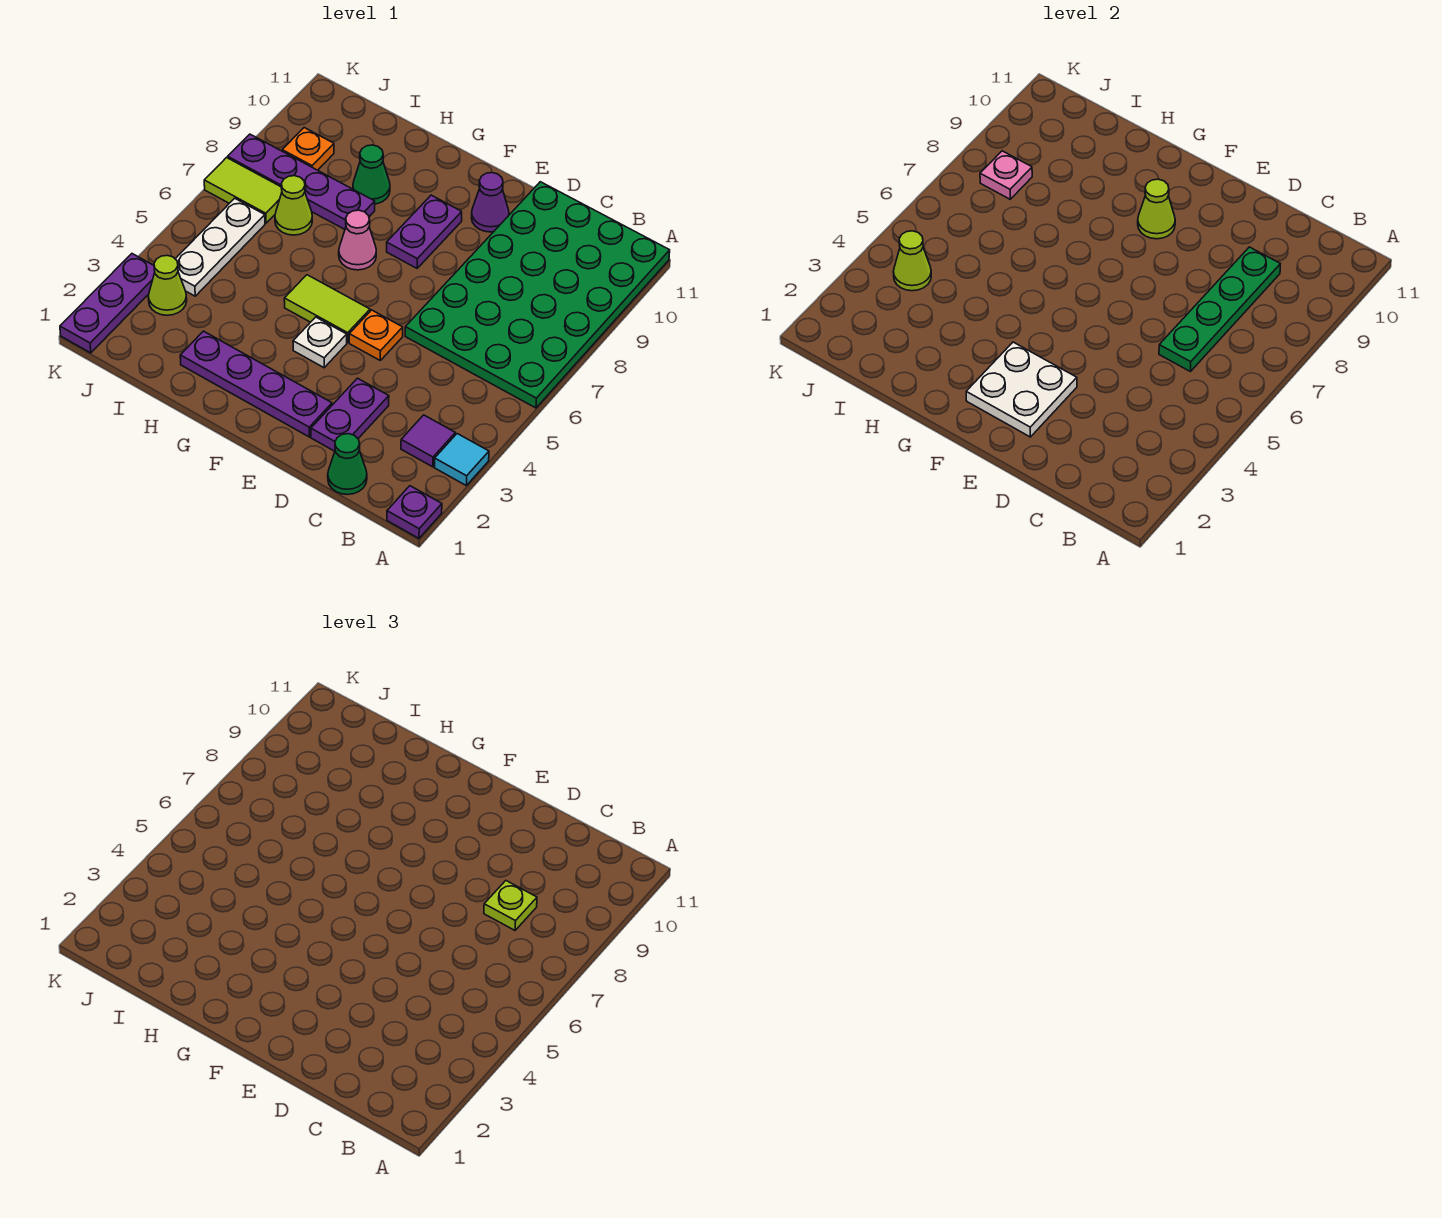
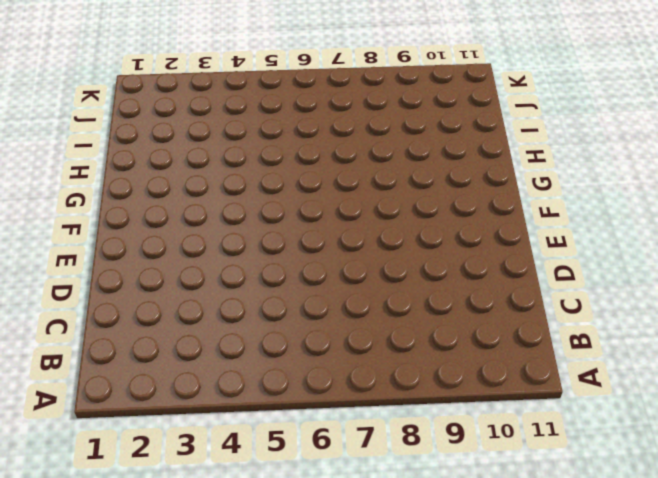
none -> purple 1x1 plate [387,486,442,538]
none -> cyan 1x1 tile [434,434,489,485]
none -> green 4x6 plate [405,182,670,408]

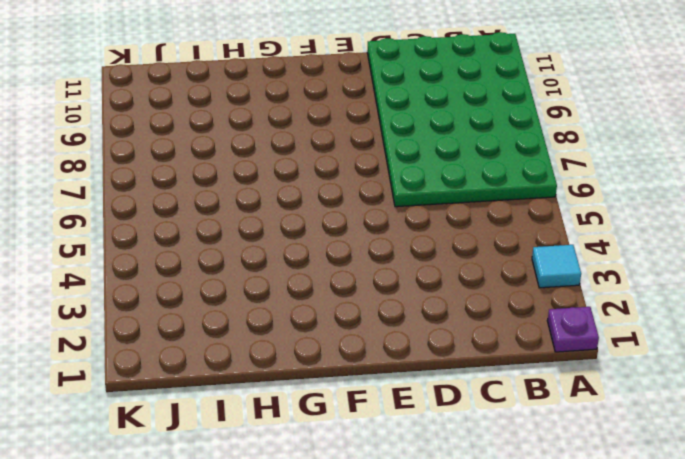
none -> purple 1x1 tile [401,415,455,467]
none -> green 1x1 cone [328,434,367,495]
none -> purple 1x2 plate [311,378,389,451]

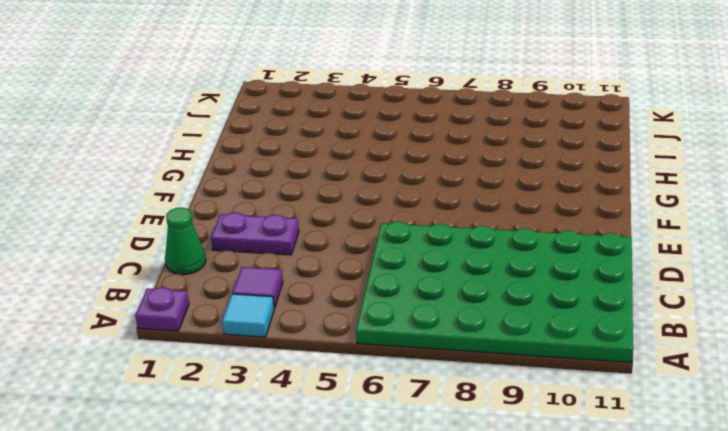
none -> purple 1x4 plate [180,331,332,437]
none -> orange 1x1 plate [349,310,403,360]
none -> purple 1x1 cone [472,173,509,232]

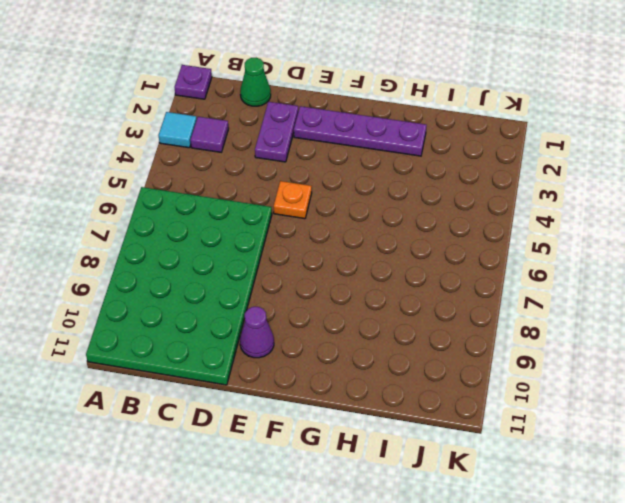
none -> white 1x1 plate [293,317,347,368]
none -> lime 1x2 tile [284,275,370,342]
none -> purple 1x2 plate [387,195,462,268]

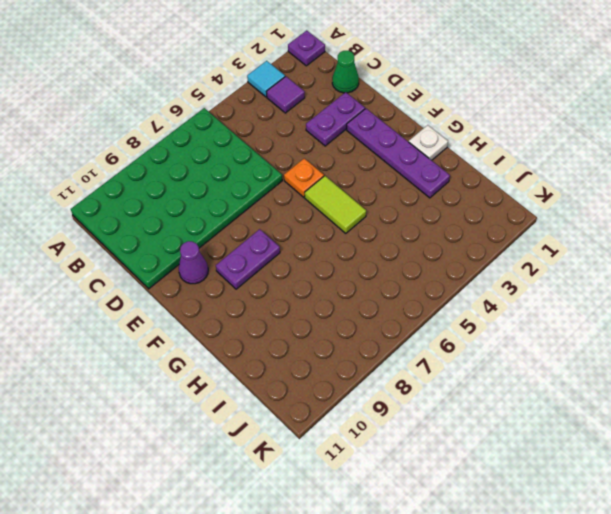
white 1x1 plate [409,125,448,160] -> white 1x1 plate moved to [293,317,347,368]
none -> pink 1x1 cone [339,210,376,270]
none -> purple 1x4 plate [228,134,375,229]
none -> green 1x1 cone [353,145,390,204]

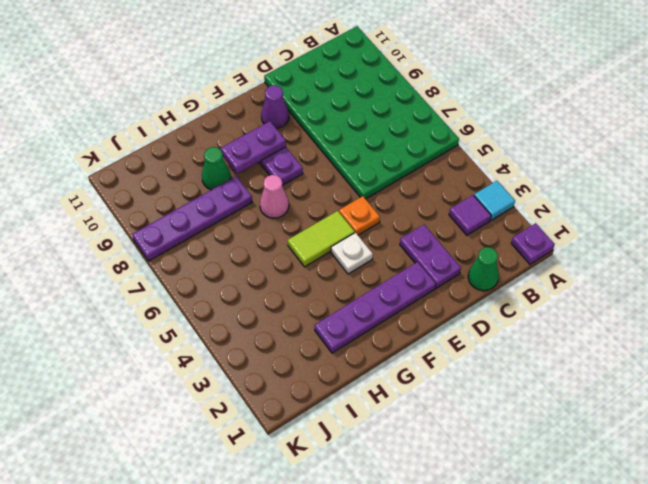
purple 1x2 plate [221,121,286,174] -> lime 1x1 cone [1138,179,1175,239]
none -> lime 1x1 cone [275,176,312,235]
none -> lime 1x1 cone [148,255,187,315]
none -> white 1x3 plate [176,198,265,296]

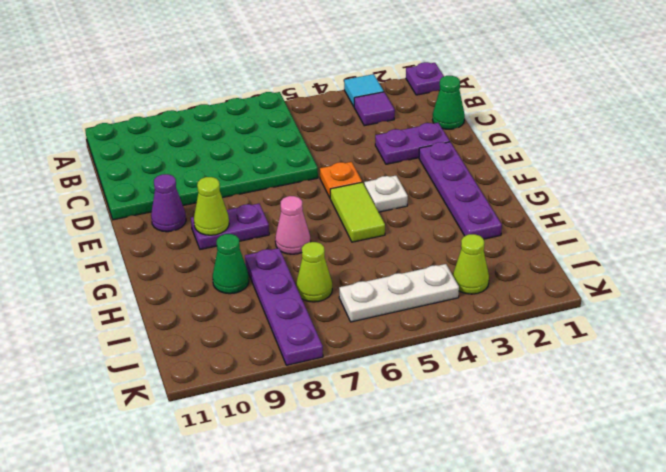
none -> lime 1x2 tile [204,158,282,223]
none -> orange 1x1 plate [282,128,334,170]
none -> purple 1x3 plate [60,254,155,353]

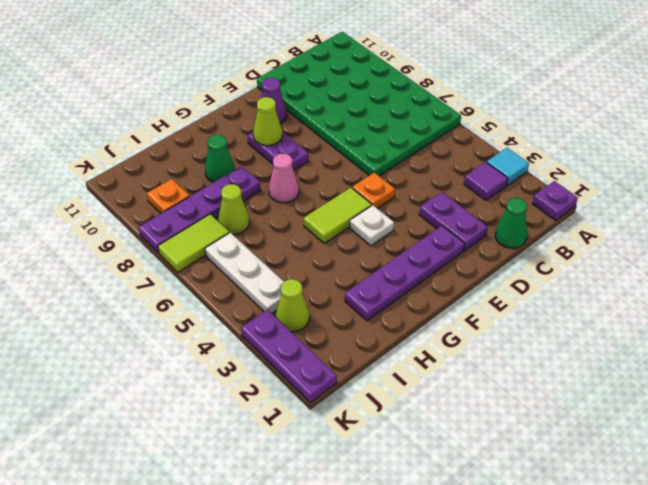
none -> green 1x4 plate [1159,247,1280,371]
none -> white 2x2 plate [966,342,1077,437]
none -> lime 1x1 cone [893,231,931,291]

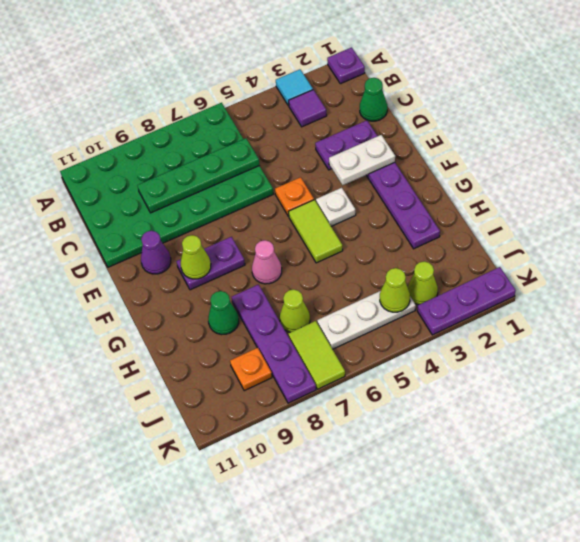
white 1x2 plate [329,135,395,185] -> white 2x2 plate [966,342,1077,437]
none -> pink 1x1 plate [980,151,1032,199]
none -> lime 1x1 plate [484,881,537,930]

